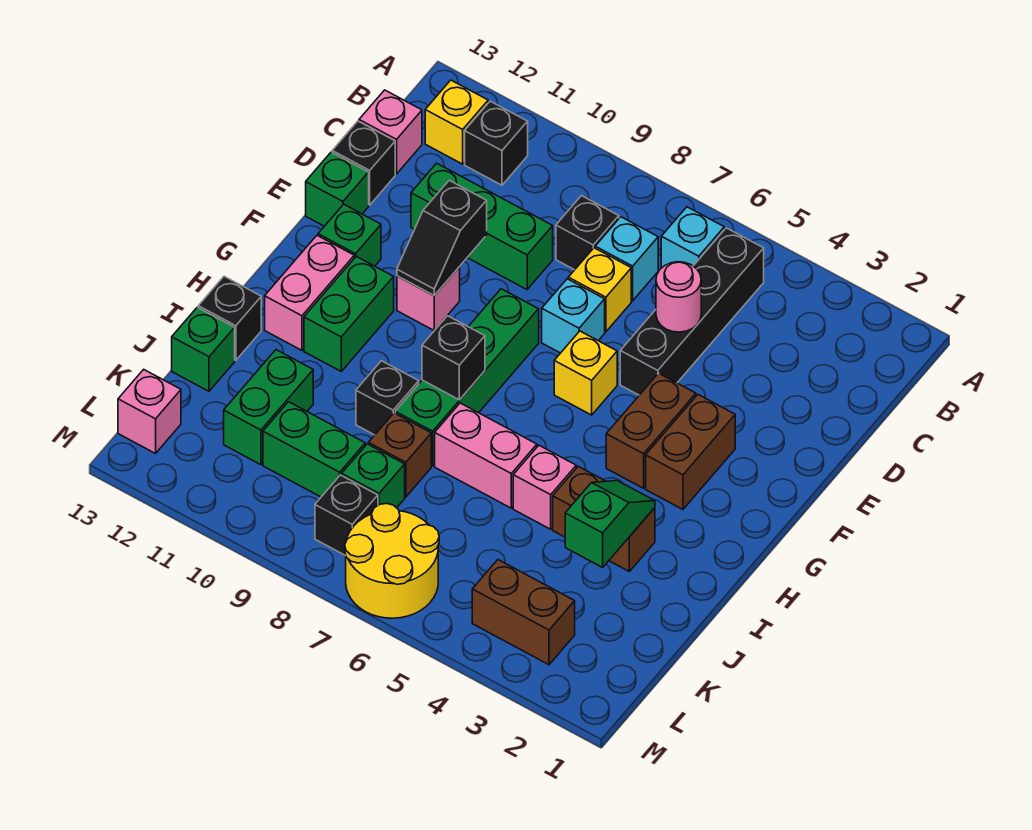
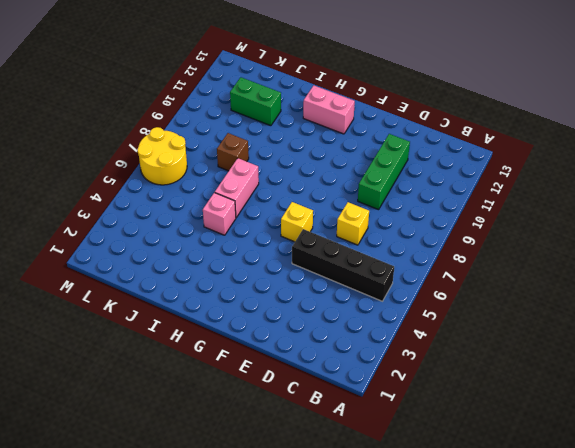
none -> cyan 1x1 brick [661,207,724,268]
none -> black 1x1 brick [465,101,528,185]
none -> yellow 1x1 brick [425,80,488,164]
none -> cyan 1x1 brick [595,217,658,301]

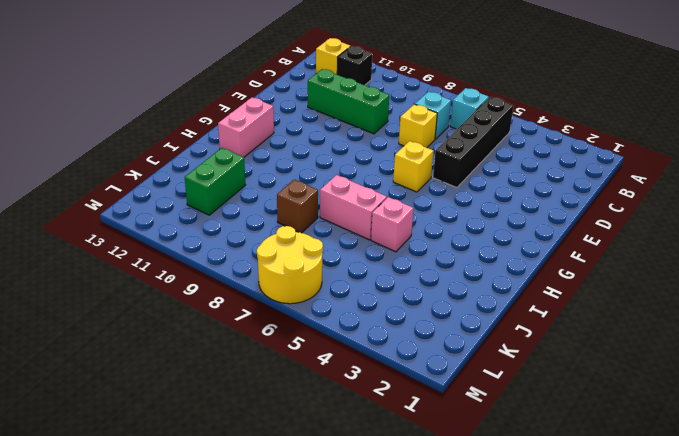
none -> black 1x1 brick [556,196,619,270]
none -> pink 1x1 brick [359,90,422,174]
none -> black 1x1 brick [332,121,395,205]
none -> cyan 1x1 brick [542,279,605,353]

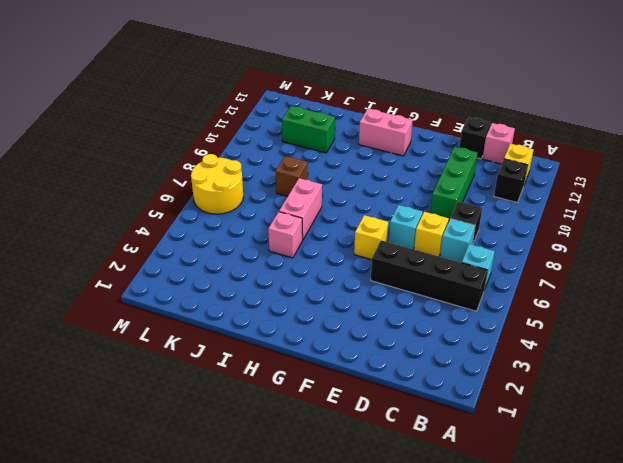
none -> green 1x1 brick [306,152,369,226]
none -> brown 1x2 brick [646,395,735,509]
none -> brown 1x2 brick [606,373,696,488]
none -> green 1x4 brick [395,289,539,466]

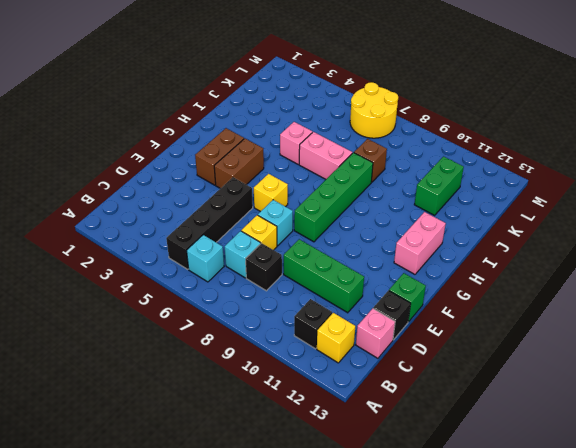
none -> pink 1x1 brick [397,267,460,331]
none -> green 1x1 brick [318,204,381,266]
none -> green 1x2 brick [304,256,394,371]
none -> brown 1x2 brick [553,466,655,571]

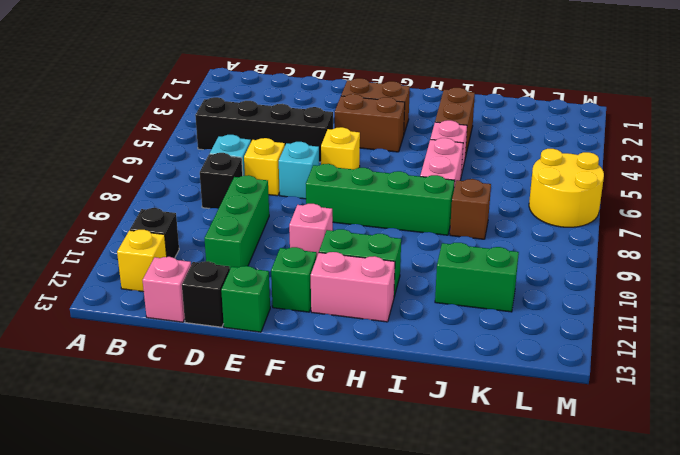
none -> cyan 1x1 brick [661,207,724,268]
none -> black 1x1 brick [356,361,419,435]
none -> black 1x1 brick [198,276,261,360]
none -> green 1x1 brick [172,307,235,391]

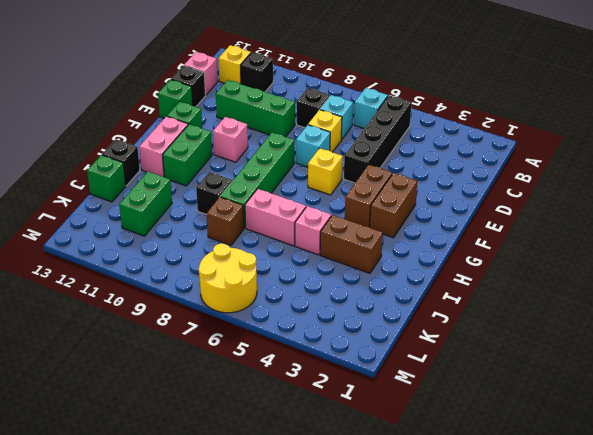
none -> green 1x1 brick [342,444,405,508]
none -> green 1x2 brick [263,402,365,497]
none -> brown 1x2 brick [472,560,575,665]
none -> black 1x1 brick [315,475,378,556]

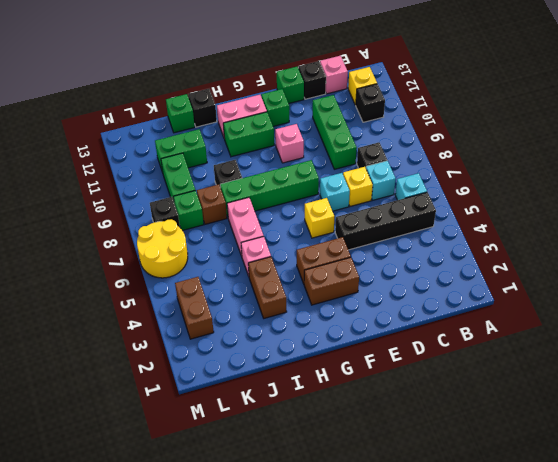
none -> pink 1x1 brick [118,369,181,453]
none -> pink 1x1 round brick [656,262,701,332]
none -> black 1x2 slope [397,180,487,295]
none -> black 1x1 brick [422,316,485,400]

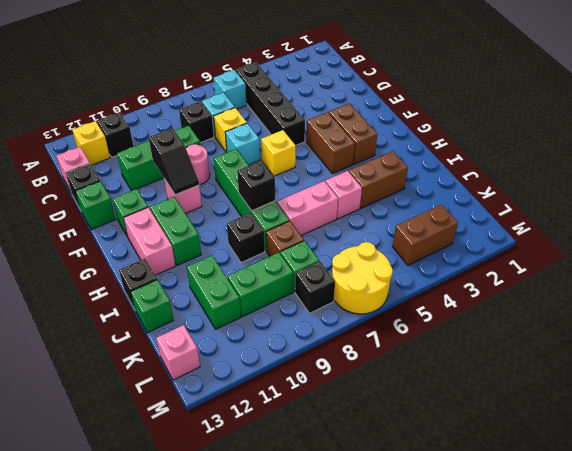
pink 1x1 round brick [186,144,210,185] -> pink 1x1 round brick moved to [656,262,701,332]
none -> green 1x2 slope [565,481,655,567]

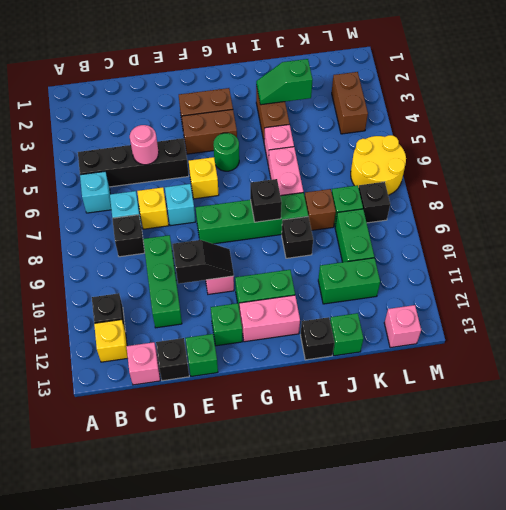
green 1x1 round brick [213,133,239,171] -> none

